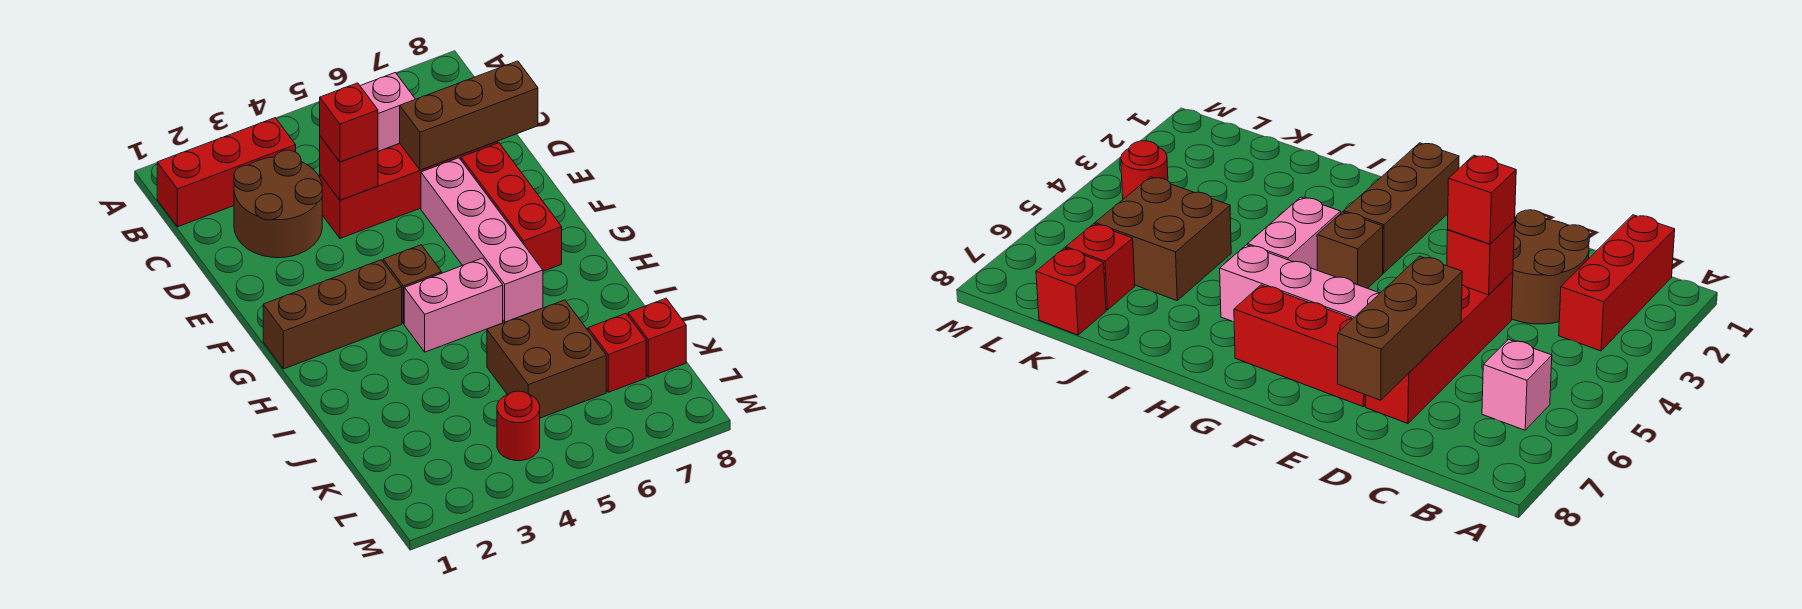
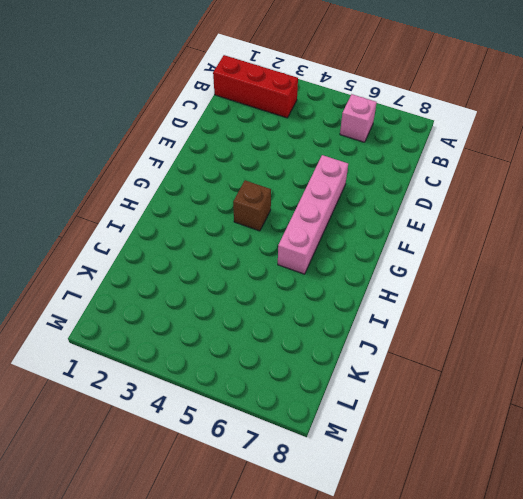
none -> brown 2x2 round brick [234,150,322,258]
none -> red 1x4 brick [320,141,498,238]
none -> red 1x3 brick [461,143,562,271]

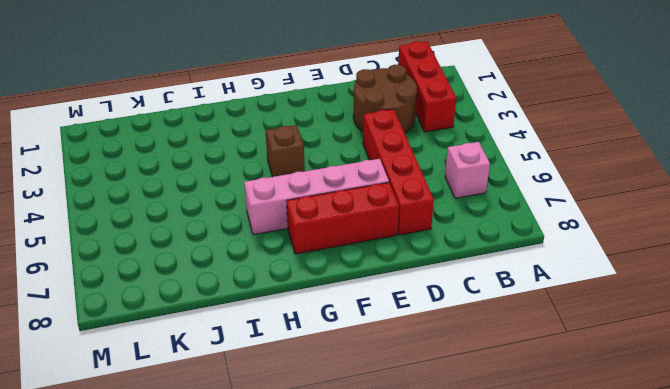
none -> brown 1x3 brick [263,260,402,369]
none -> pink 1x2 brick [404,258,503,352]
none -> brown 2x2 brick [487,300,606,418]

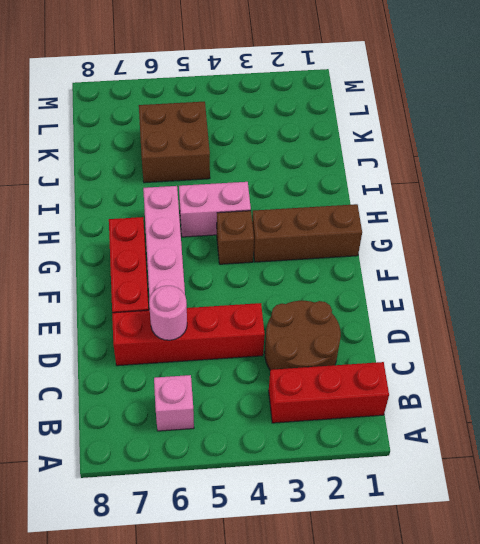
pink 1x1 round brick [149,286,187,340] -> brown 1x3 brick [400,61,538,170]
none -> red 1x1 brick [588,314,646,392]
none -> red 1x1 brick [628,298,686,377]
none -> red 1x1 round brick [497,391,540,461]

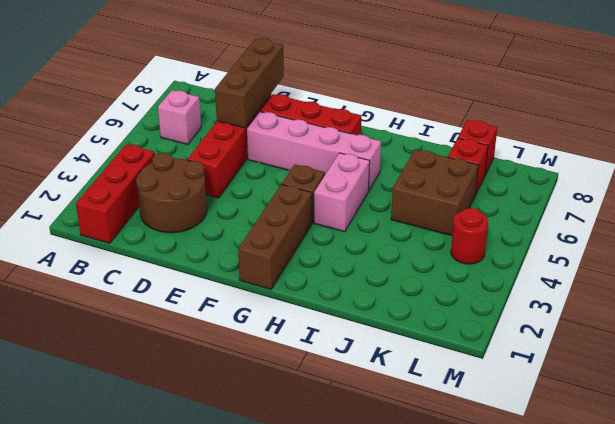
none -> red 1x1 brick [320,136,378,200]
none -> red 1x1 brick [320,83,378,162]

